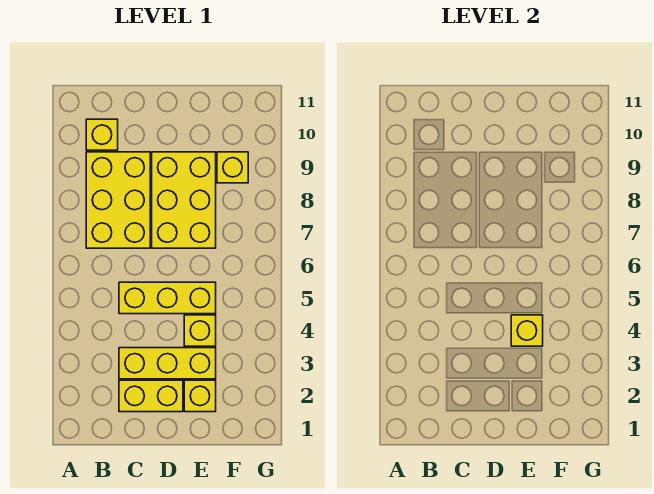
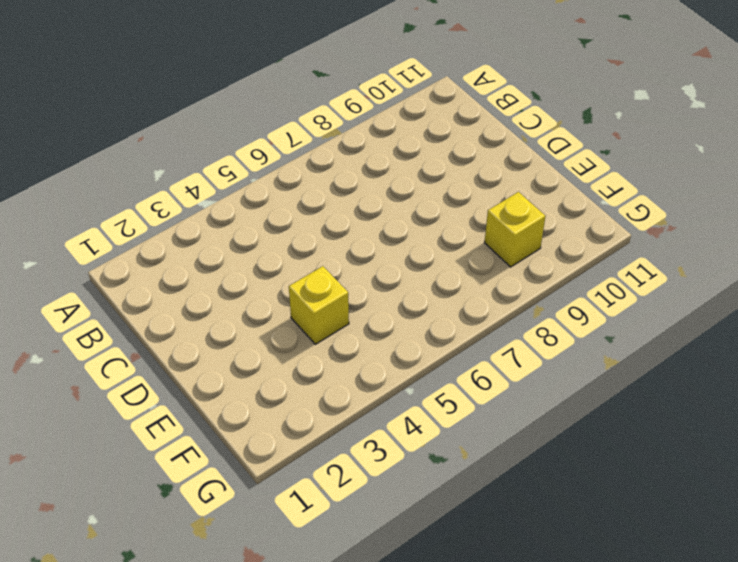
none -> yellow 2x3 brick [86,152,150,248]
none -> yellow 1x1 brick [86,119,118,150]

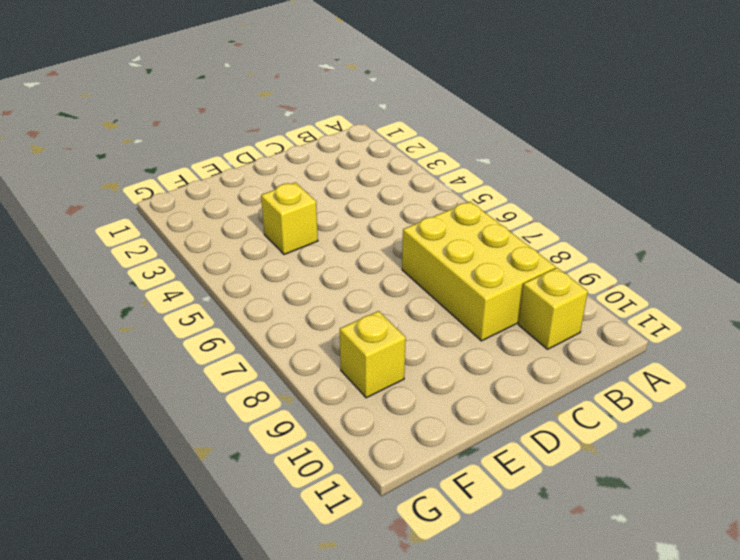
none -> yellow 1x2 brick [119,380,183,412]
none -> yellow 1x3 brick [119,348,216,379]

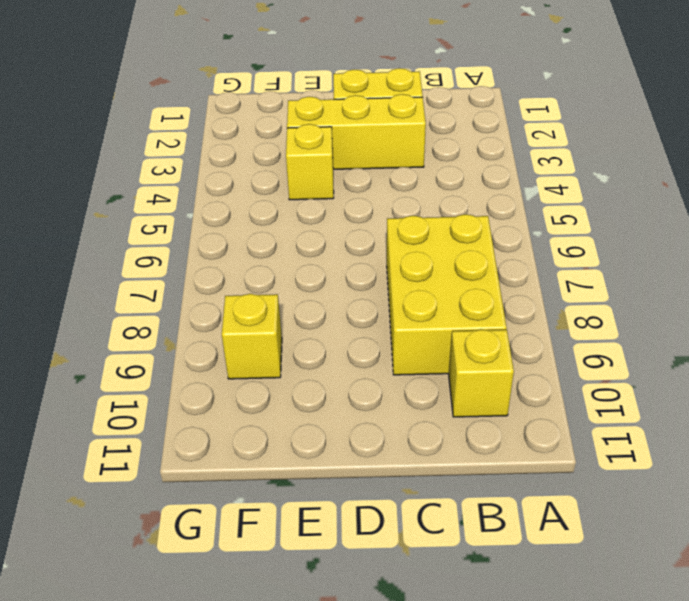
none -> yellow 1x3 brick [119,282,216,314]
none -> yellow 2x3 brick [152,152,216,248]

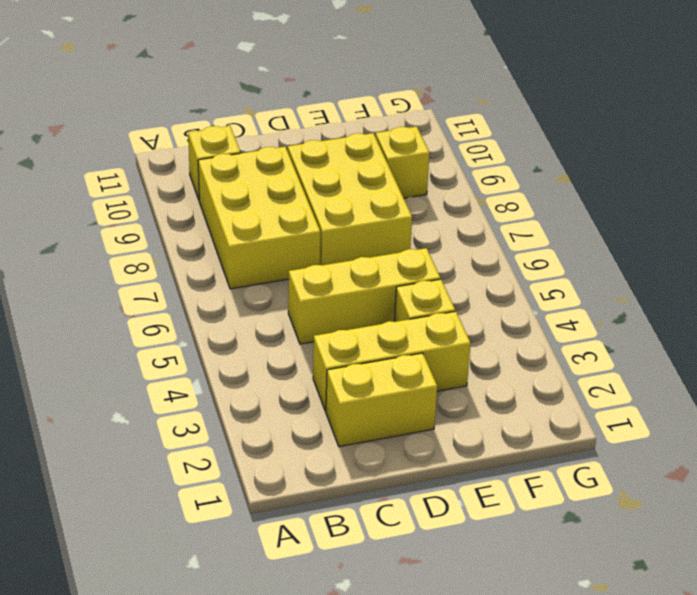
none -> yellow 1x1 brick [184,380,216,412]
none -> yellow 1x1 brick [511,315,543,346]

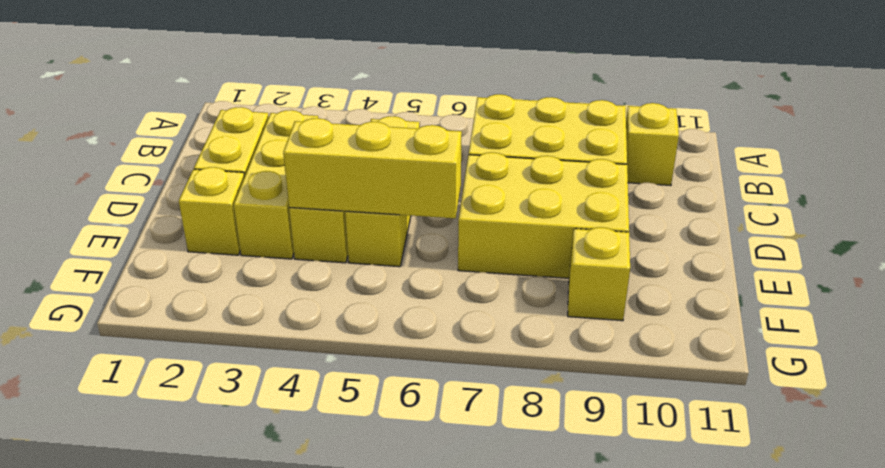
yellow 1x3 brick [283,118,462,218] -> yellow 1x1 brick [511,315,543,346]

